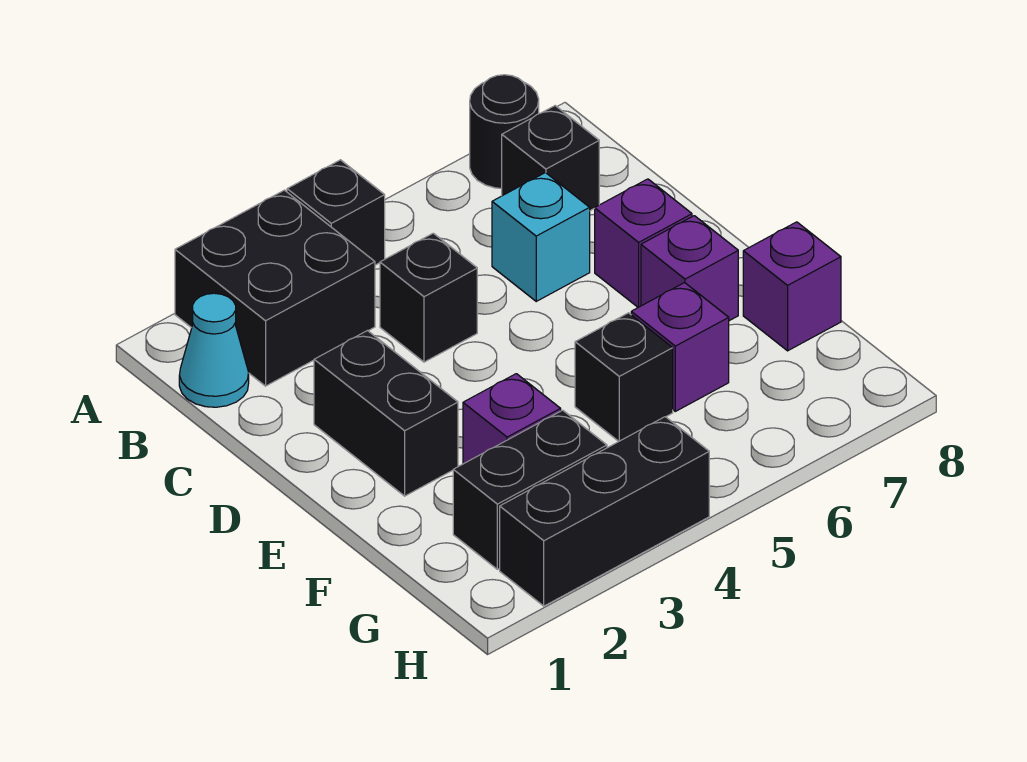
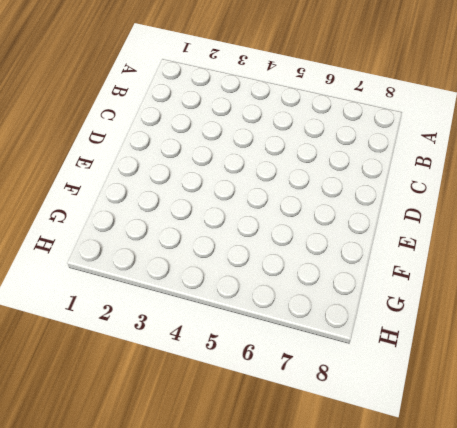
none -> black 2x2 brick [175,190,375,386]
none -> black 1x1 brick [287,160,385,265]
none -> black 1x1 round brick [470,75,539,188]

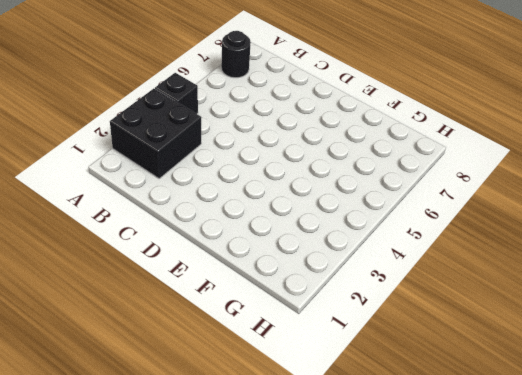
none -> cyan 1x1 cone [179,293,249,407]
none -> black 1x1 brick [502,106,599,211]
none -> black 1x1 brick [380,233,477,362]

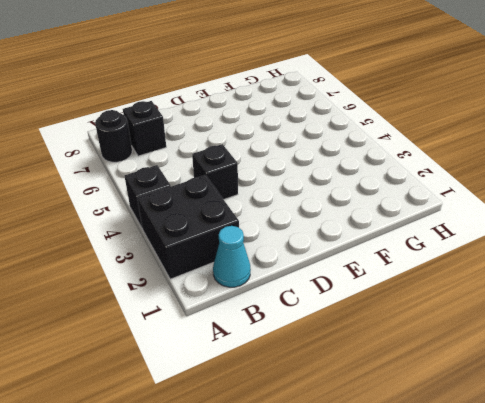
none -> cyan 1x1 brick [492,173,590,301]
none -> black 1x2 brick [314,331,458,496]
none -> purple 1x1 brick [595,179,692,307]

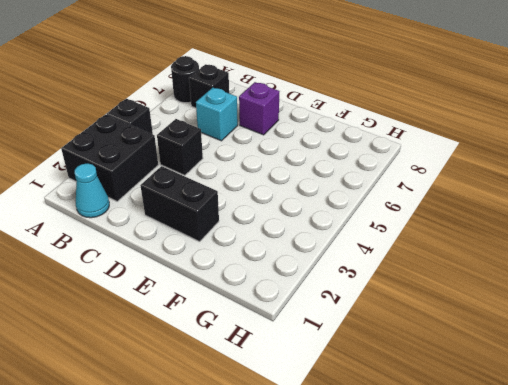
none -> purple 1x1 brick [641,216,738,321]
none -> purple 1x1 brick [463,374,561,464]
none -> black 1x1 brick [575,313,673,441]

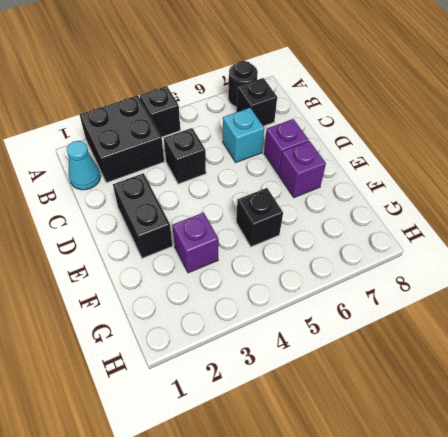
none -> purple 1x1 brick [631,283,729,411]
none -> purple 1x1 brick [743,222,841,351]
none -> black 1x2 brick [453,410,607,569]

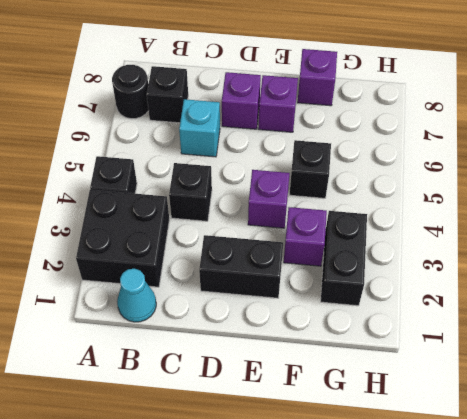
purple 1x1 brick [248,170,290,228] -> purple 1x1 brick moved to [631,283,729,411]
none -> black 1x3 brick [500,417,709,606]

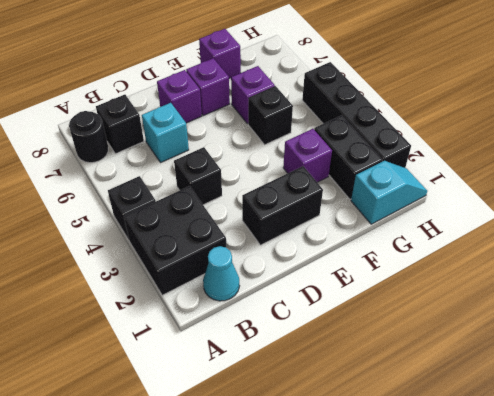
cyan 1x2 slope [351,161,427,224] -> none
black 1x4 brick [302,62,411,168] -> black 1x3 brick [500,417,709,606]

